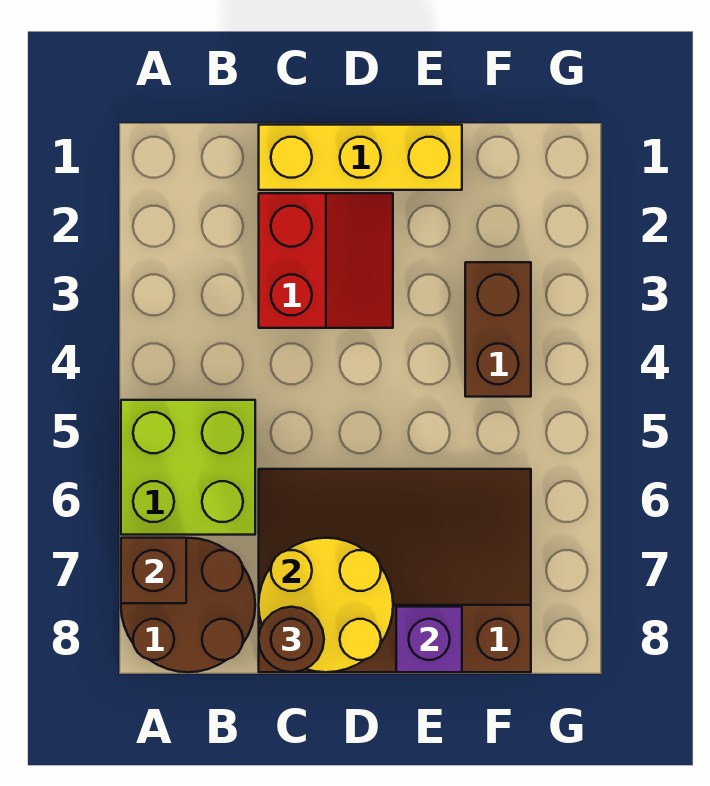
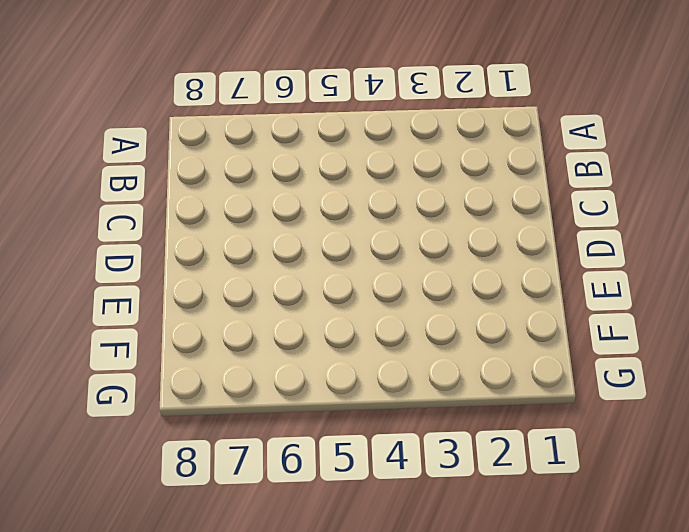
none -> lime 2x2 brick [121,400,255,535]
none -> brown 2x2 round brick [121,538,255,672]

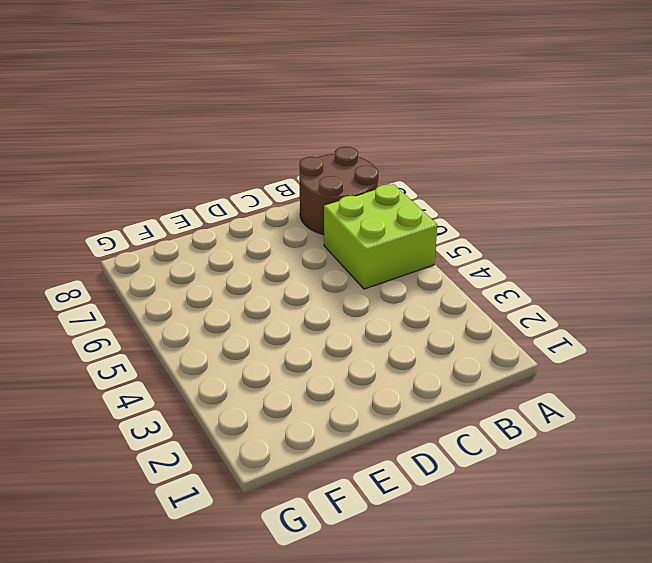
none -> yellow 1x3 brick [259,125,462,190]
none -> red 2x2 slope [259,193,393,328]

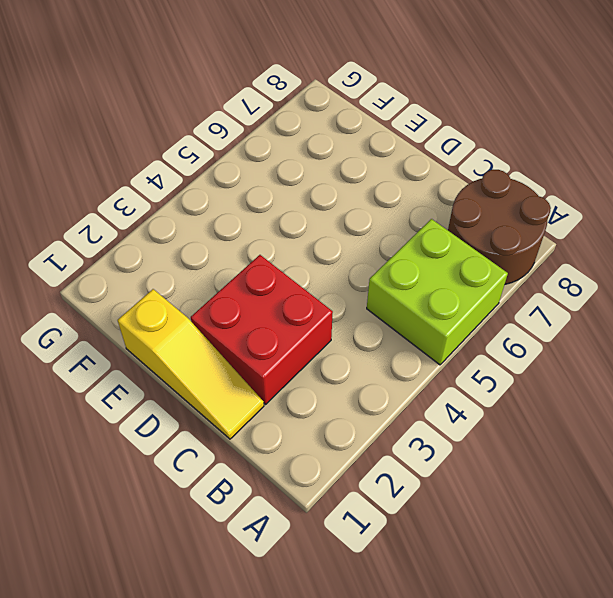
yellow 1x3 slope [118,289,264,439] -> yellow 1x3 brick [259,125,462,190]
red 2x2 brick [191,255,333,404] -> red 2x2 slope [259,193,393,328]
none -> brown 3x4 slope [259,469,531,672]
none -> brown 1x2 brick [465,262,531,397]

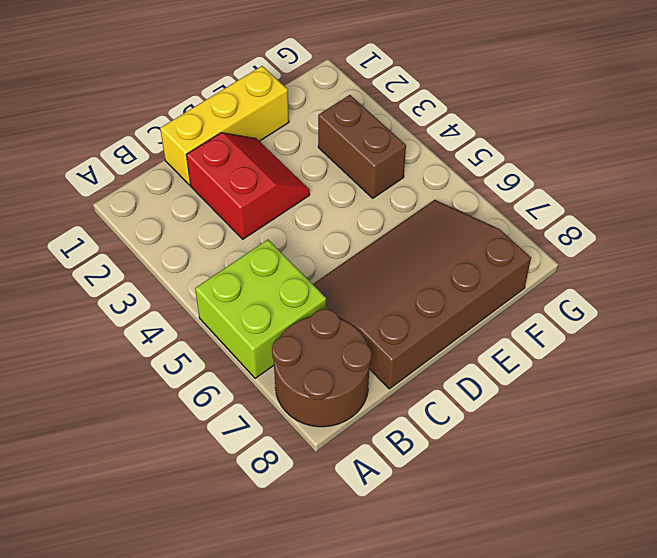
none -> brown 1x1 brick [121,538,186,603]
none -> yellow 2x2 round brick [259,538,393,672]

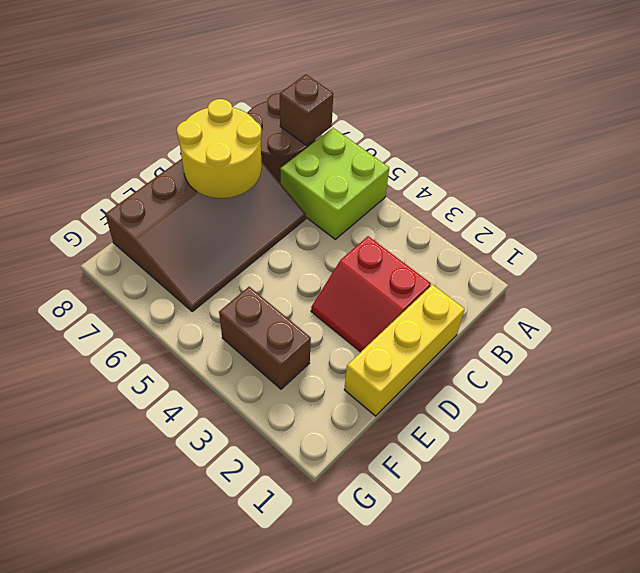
none -> purple 1x1 brick [396,607,462,672]
none -> brown 1x1 round brick [259,607,324,672]

